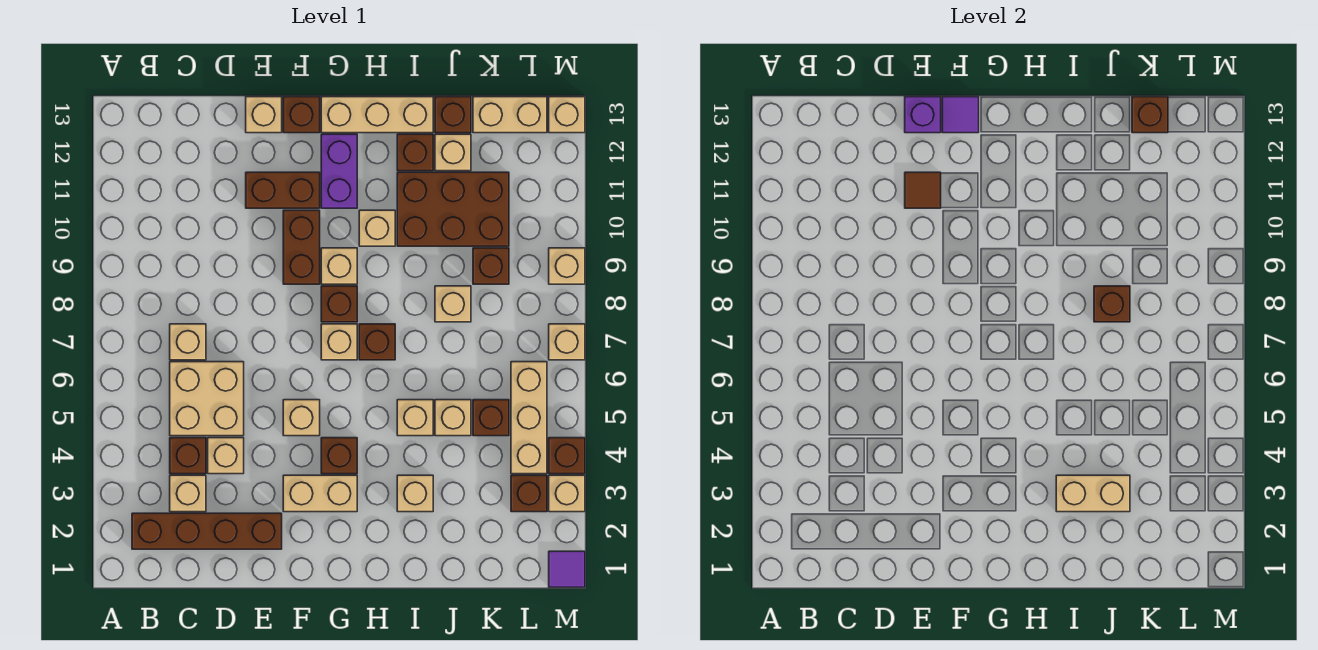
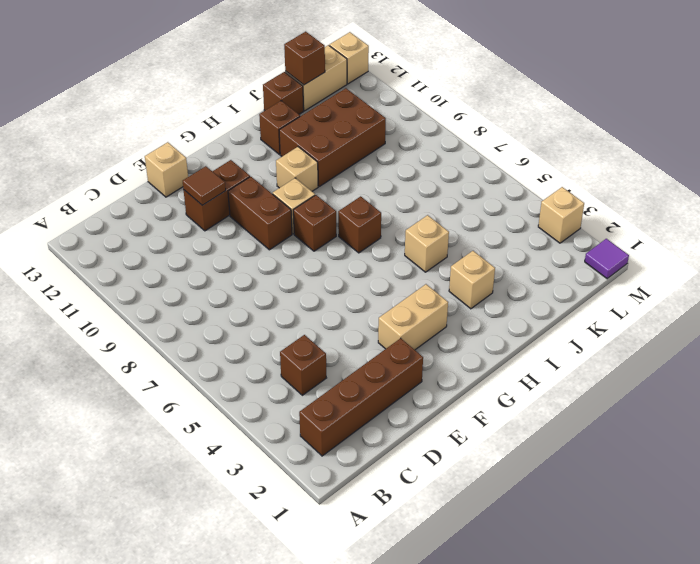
none -> tan 1x1 brick [170,475,206,512]
none -> tan 2x2 brick [170,362,244,436]
none -> tan 1x1 brick [170,324,206,360]
none -> tan 1x1 brick [208,438,244,474]

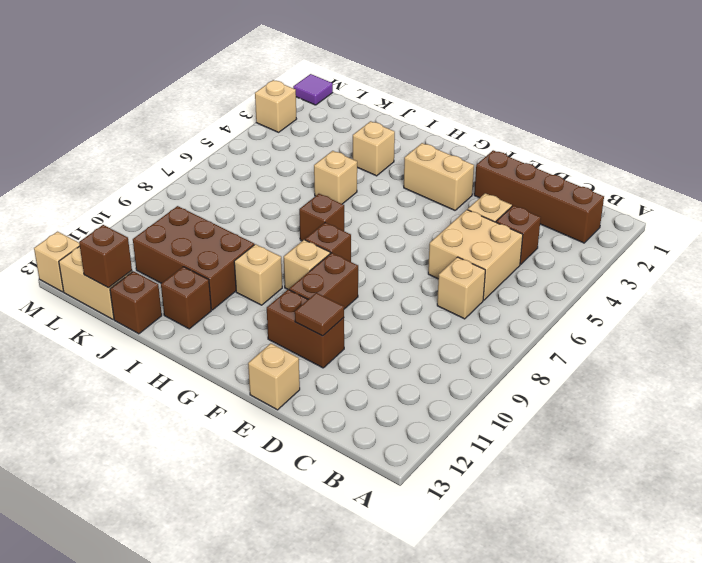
none -> tan 1x1 brick [170,475,206,512]
none -> tan 1x1 brick [283,400,320,436]
none -> brown 1x1 brick [283,97,320,133]
none -> brown 1x1 brick [321,438,357,474]

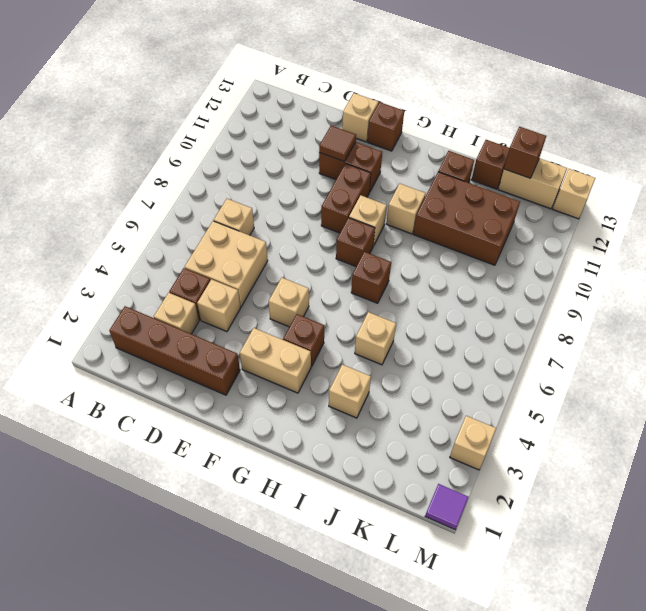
none -> tan 1x1 brick [321,324,357,360]
none -> purple 1x2 brick [321,134,357,208]
none -> tan 1x3 brick [321,97,433,133]
none -> tan 1x1 brick [435,400,471,436]

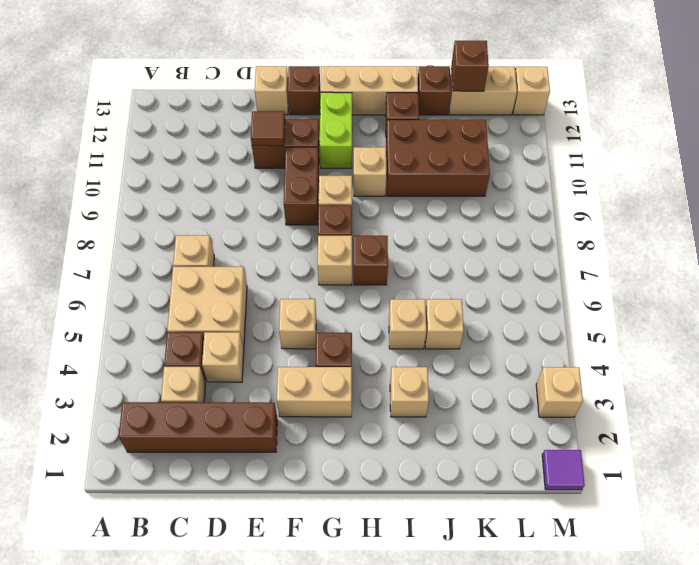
lime 1x2 brick [320,92,352,168] -> purple 1x2 brick [321,134,357,208]
none -> tan 1x1 brick [435,286,471,322]
none -> tan 1x1 brick [435,134,471,171]
none -> brown 1x1 brick [473,400,509,436]
none -> brown 1x1 brick [473,248,509,284]

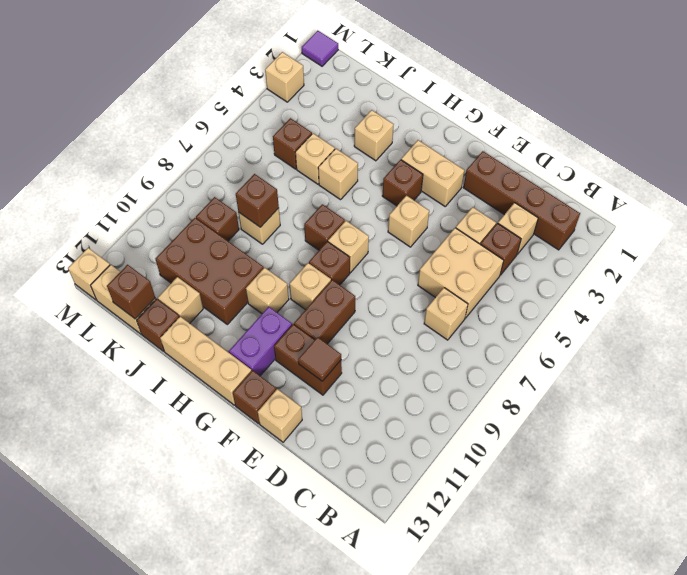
none -> brown 1x1 brick [397,134,433,171]
none -> brown 1x1 brick [511,475,547,512]
none -> tan 1x3 brick [511,362,547,474]
none -> brown 1x1 brick [549,438,585,474]

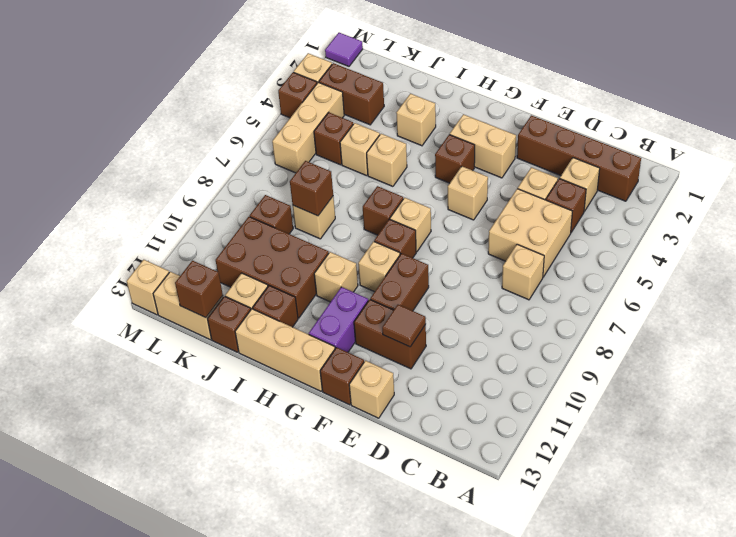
brown 1x2 brick [319,63,384,125] -> brown 1x1 brick [511,475,547,512]
none -> tan 1x1 brick [549,324,585,360]
none -> tan 1x1 brick [549,248,585,284]
none -> purple 1x1 brick [905,97,941,133]
none -> purple 1x1 tile [942,97,979,133]

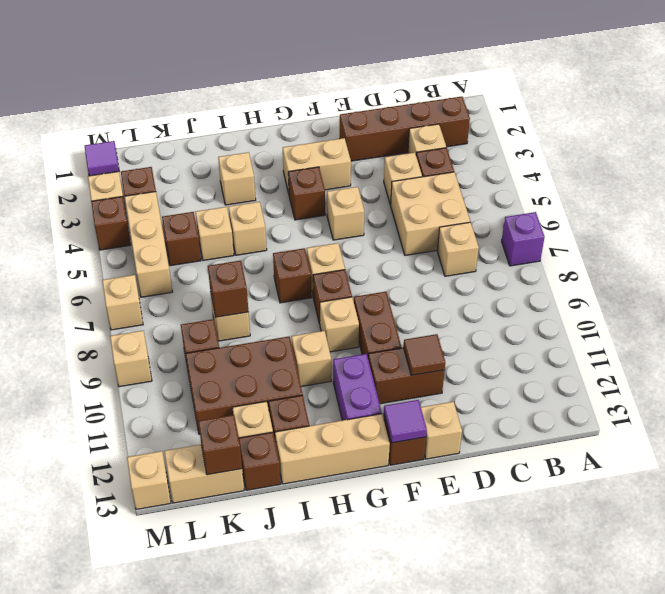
purple 1x1 brick [502,212,544,266] -> purple 1x1 brick moved to [905,97,941,133]
none -> tan 1x2 brick [1056,475,1130,512]

